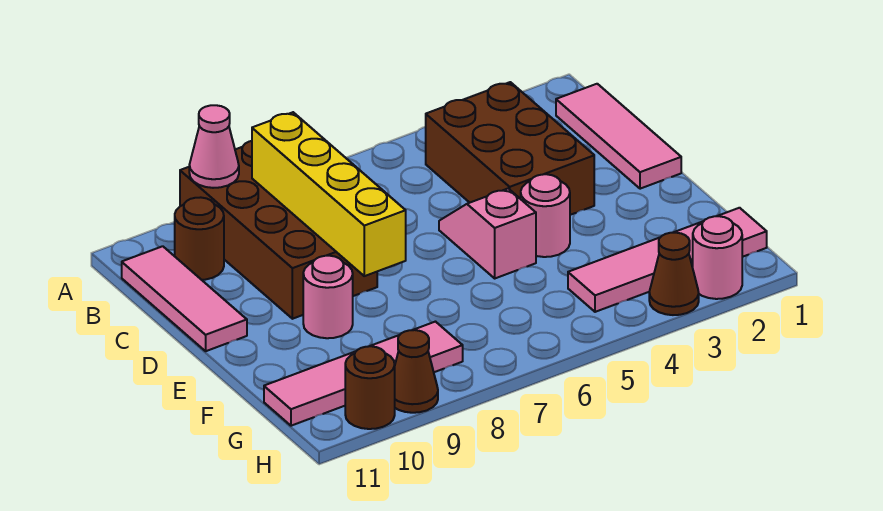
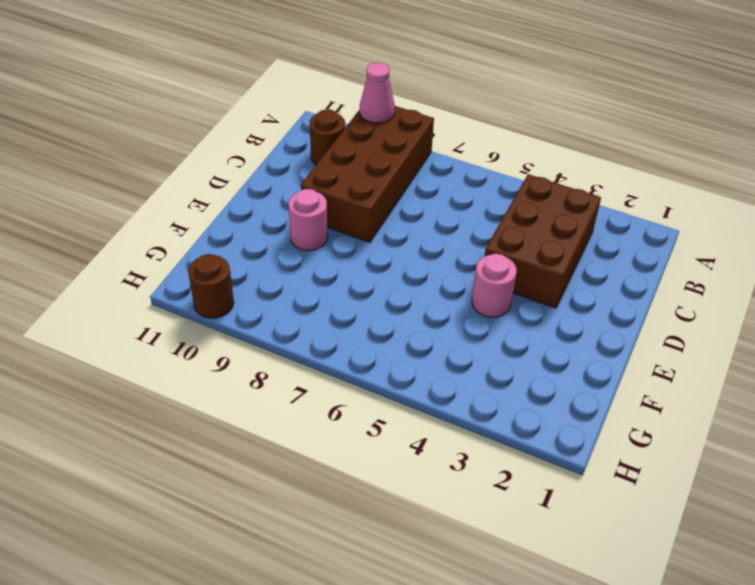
none -> pink 1x3 tile [556,84,681,189]
none -> pink 1x3 tile [122,246,247,351]
none -> pink 1x2 slope [439,189,536,278]

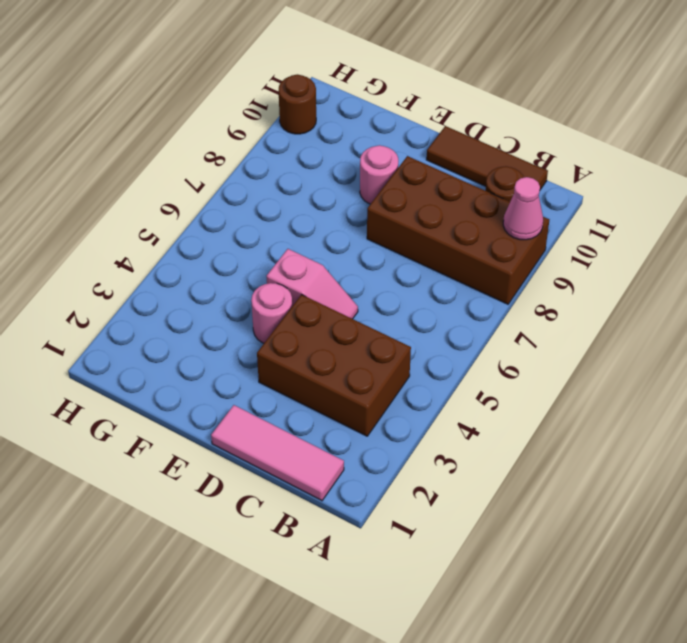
brown 1x3 tile [426,126,548,190] -> pink 1x3 tile [122,246,247,351]
none -> pink 1x4 tile [568,208,767,312]
none -> pink 1x4 tile [264,322,463,426]
none -> pink 1x1 round brick [693,216,742,299]

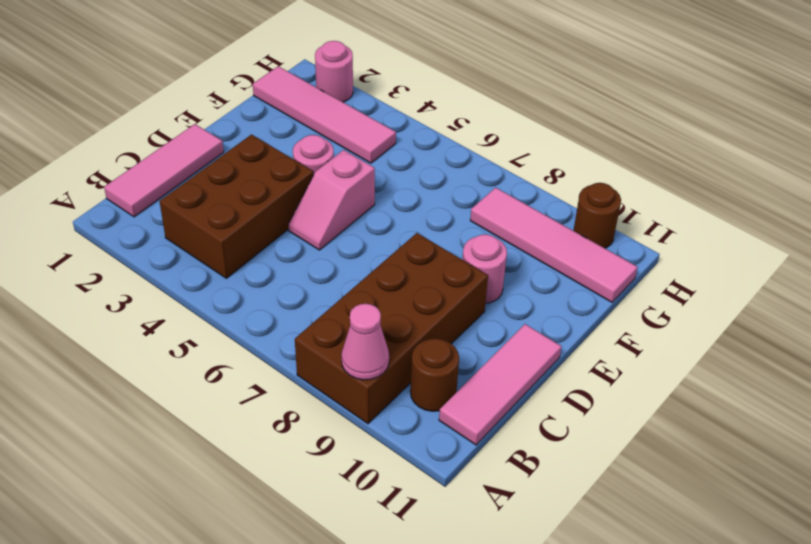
none -> brown 1x1 cone [649,233,699,315]
none -> brown 1x1 cone [395,330,438,413]
none -> yellow 1x4 brick [252,112,406,276]

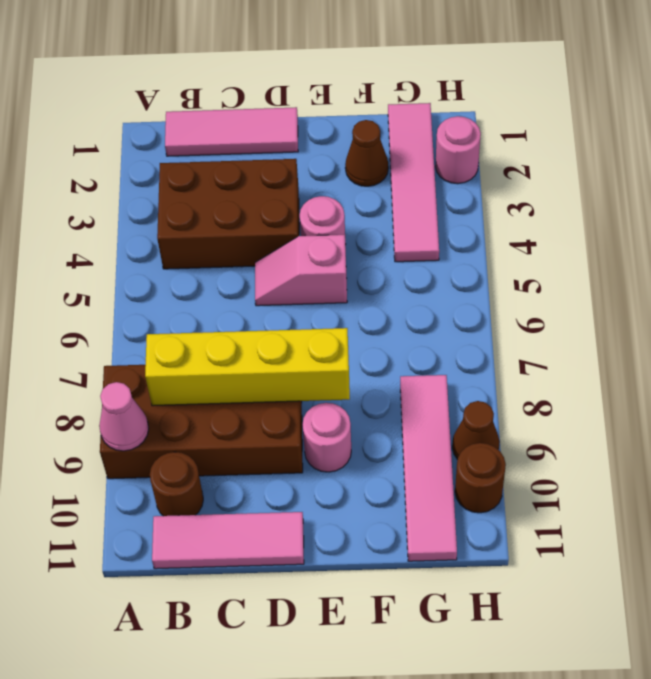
brown 1x1 cone [345,120,388,186] -> brown 1x1 cone moved to [649,233,699,315]

